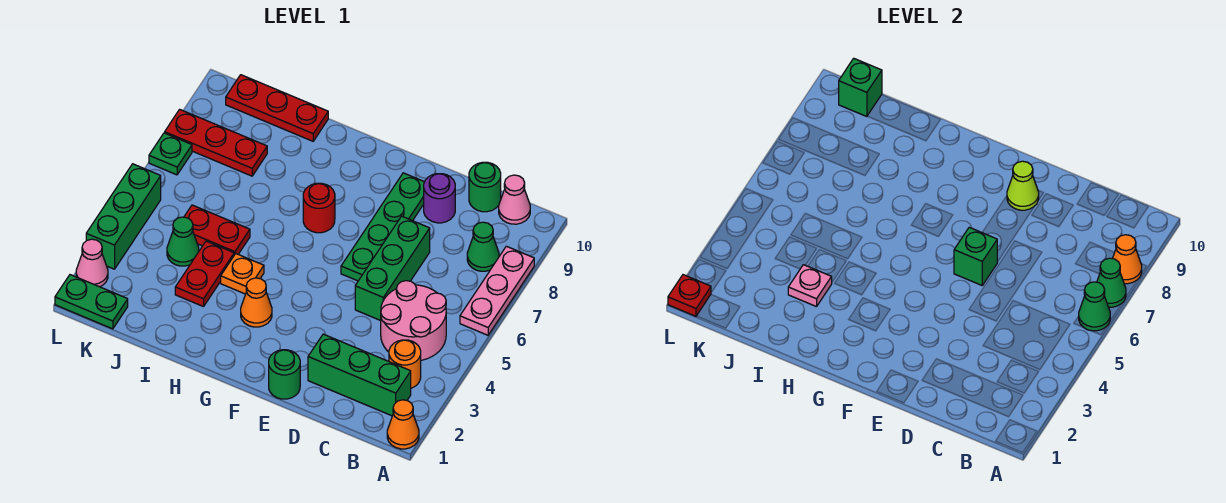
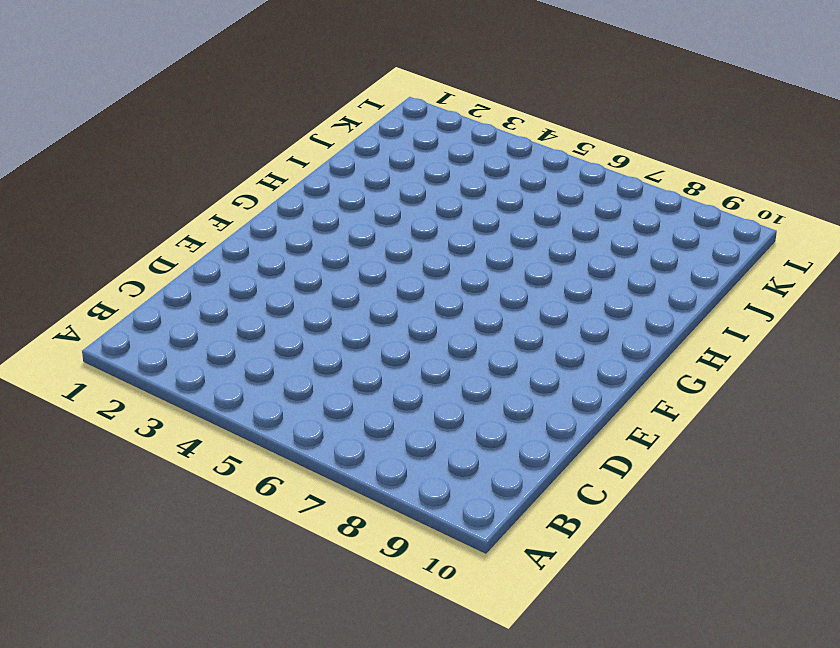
none -> orange 1x1 cone [387,400,419,449]
none -> pink 1x3 plate [460,246,534,335]
none -> green 1x3 brick [308,334,411,416]
none -> orange 1x1 round brick [389,340,421,388]

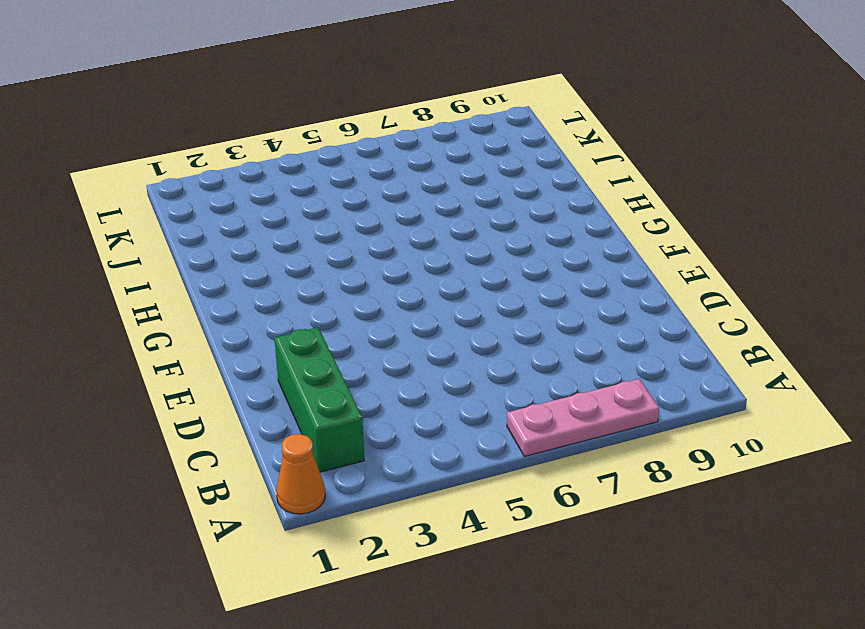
none -> orange 1x1 round brick [389,340,421,388]
none -> pink 2x2 round brick [381,281,446,360]
none -> green 1x1 cone [467,222,499,271]
none -> pink 1x1 cone [499,175,530,224]

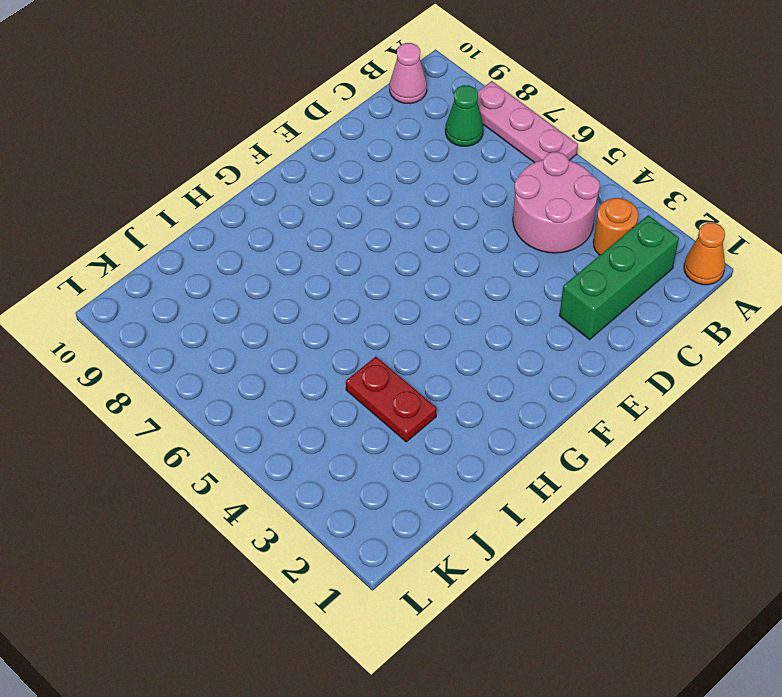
none -> green 1x1 round brick [469,162,501,212]
none -> green 1x3 brick [355,216,430,321]
none -> purple 1x1 round brick [424,174,455,223]
none -> green 1x1 round brick [269,350,300,399]

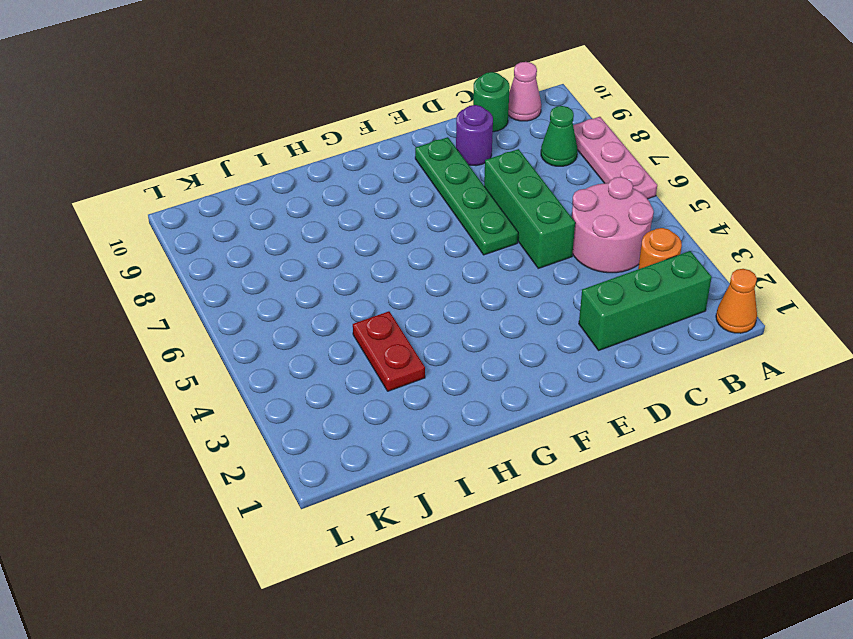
none -> green 1x1 round brick [269,350,300,399]
none -> orange 1x1 cone [241,278,272,327]
none -> red 1x1 round brick [303,183,335,233]
none -> orange 1x1 plate [221,254,264,294]

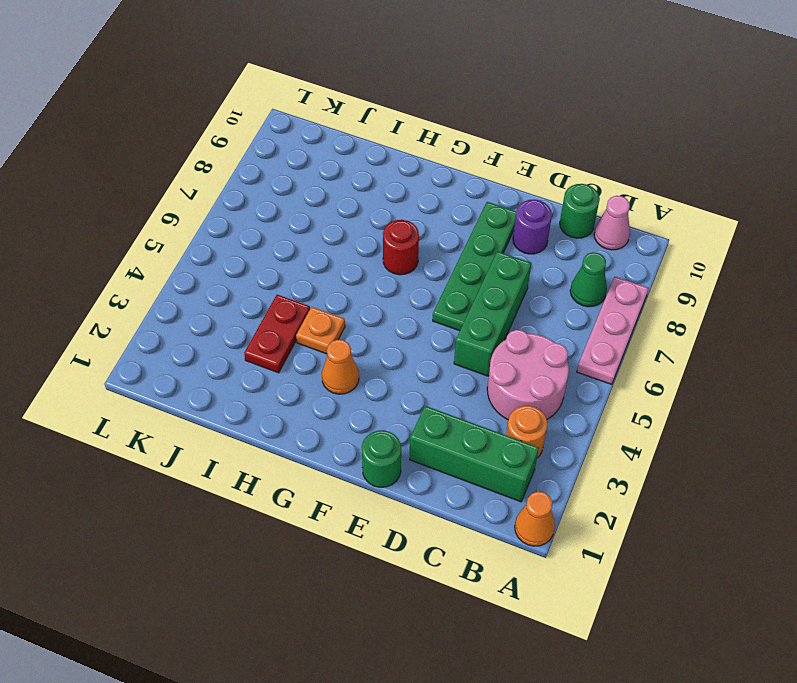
none -> red 1x2 plate [184,205,250,255]
none -> red 1x3 plate [226,75,328,141]
none -> green 1x1 cone [167,217,199,266]
none -> red 1x3 plate [165,109,267,176]

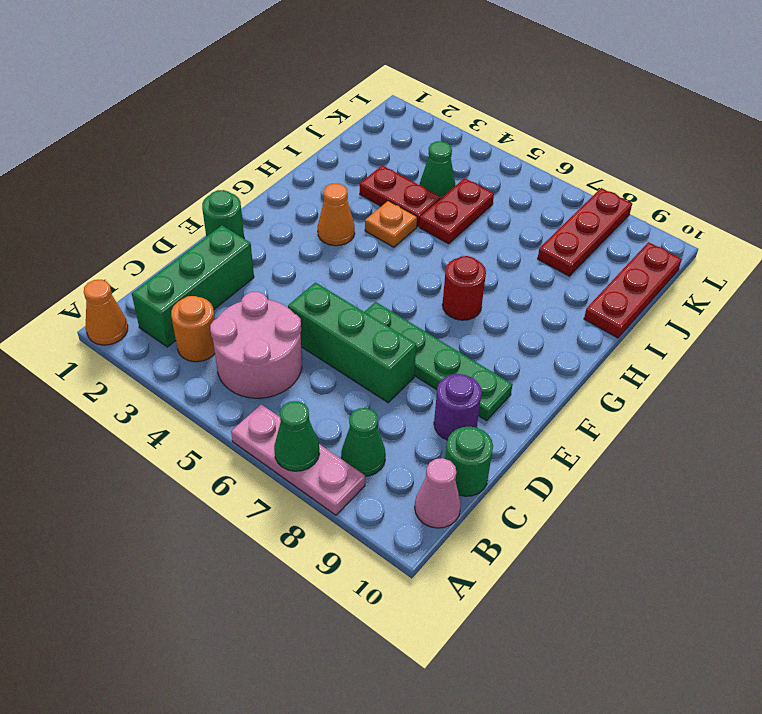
none -> green 1x2 plate [55,275,128,329]
none -> pink 1x1 cone [76,239,108,287]
none -> green 1x3 brick [86,164,161,269]
none -> green 1x1 plate [149,133,192,175]

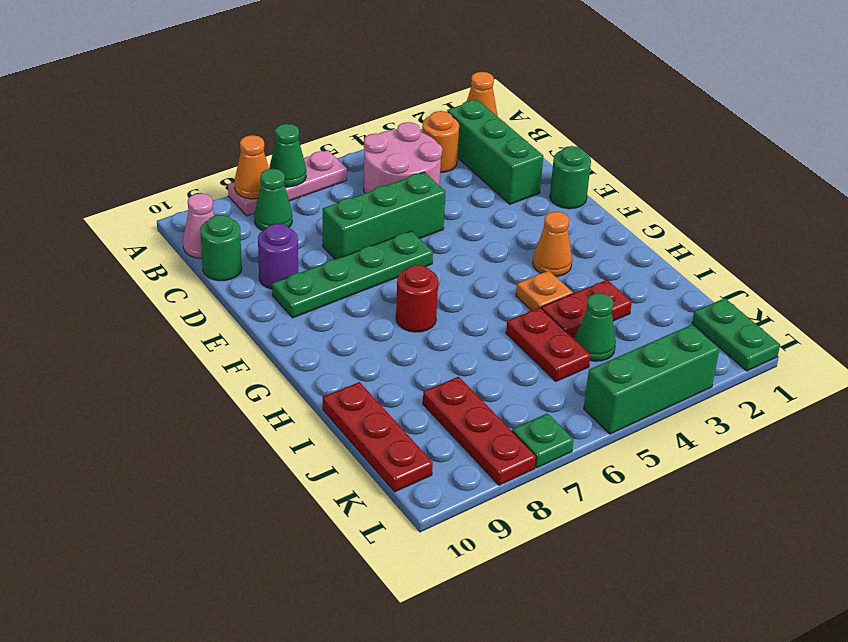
none -> pink 1x1 cone [76,239,108,287]
none -> green 1x1 cone [1079,282,1110,331]
none -> green 1x1 brick [954,227,997,285]
none -> lime 1x1 cone [1007,161,1039,210]

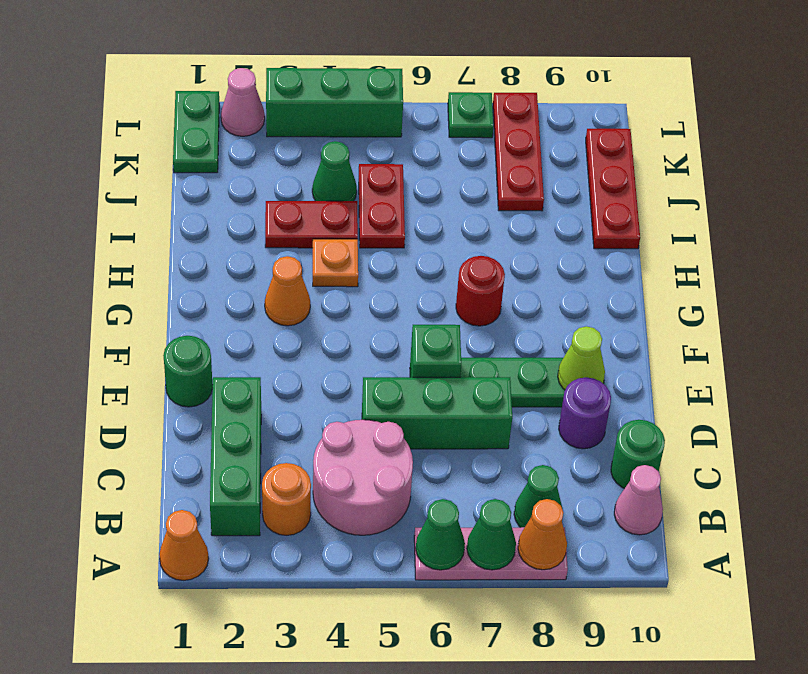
none -> pink 1x1 plate [788,265,832,307]
none -> green 1x1 brick [839,58,882,117]
none -> red 1x1 plate [668,275,711,316]

